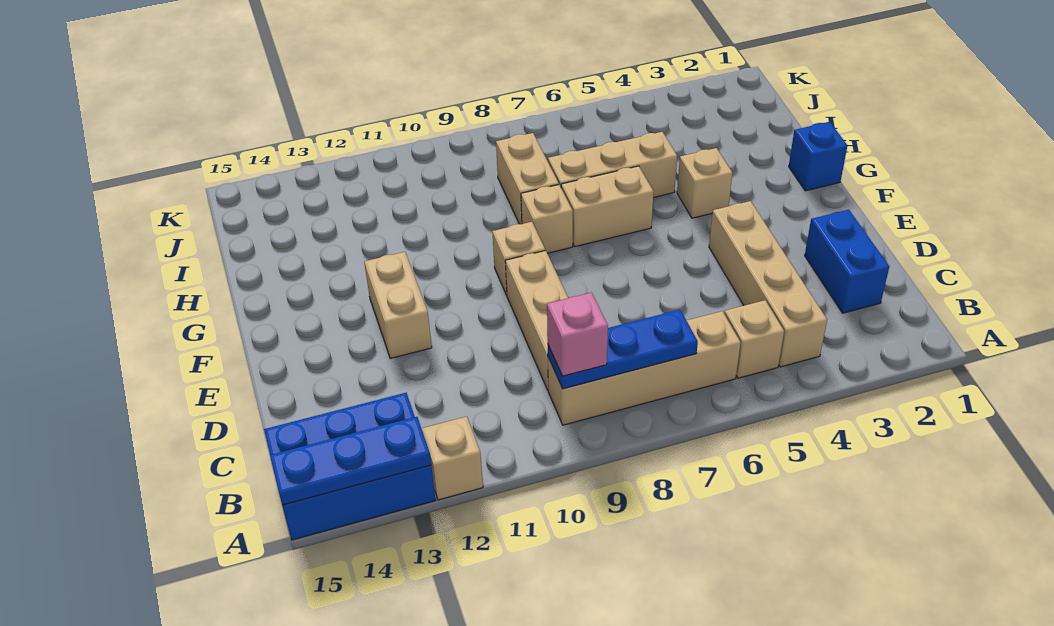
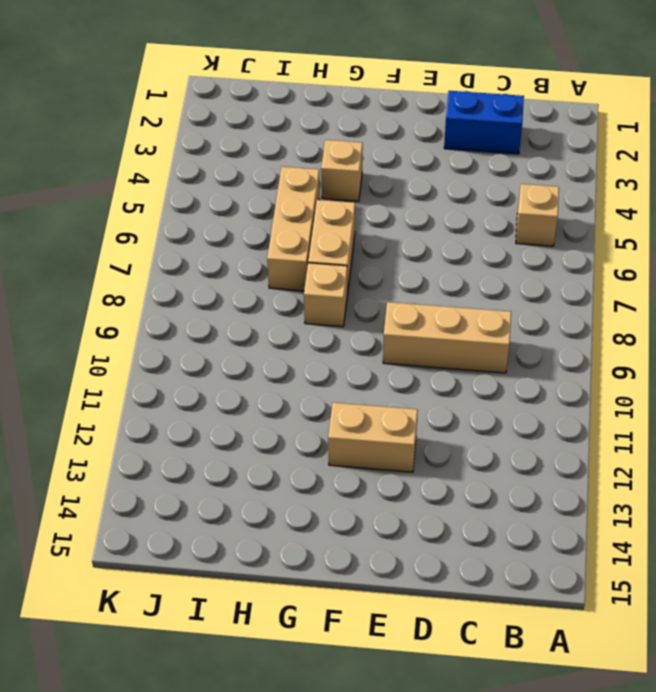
none -> tan 1x1 brick [422,416,483,500]
none -> blue 2x3 brick [264,393,436,540]
none -> tan 1x4 brick [709,201,827,367]

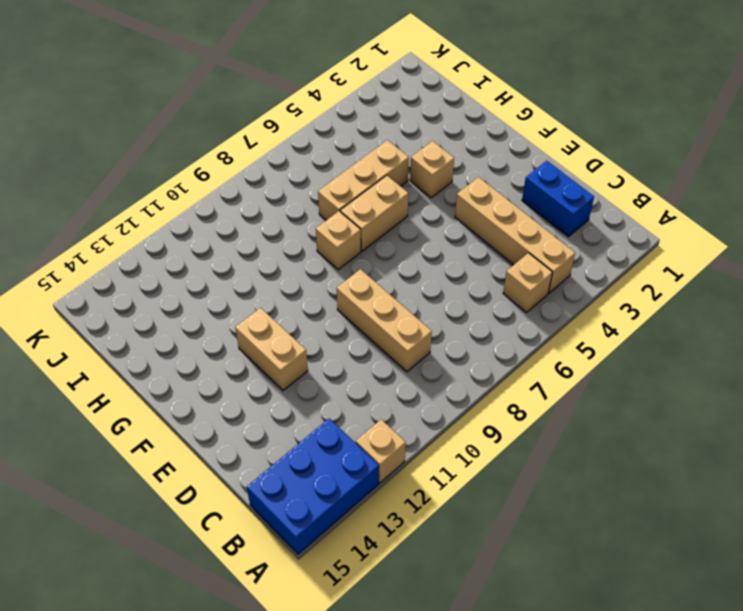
none -> tan 1x4 brick [548,311,741,425]
none -> tan 1x1 brick [492,222,545,295]
none -> blue 1x1 brick [789,122,847,191]

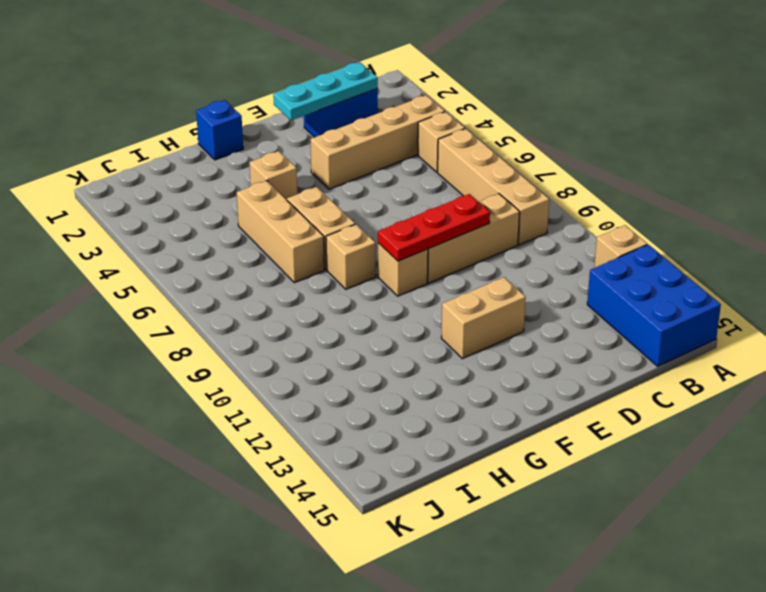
cyan 1x3 plate [273,62,378,120] -> none
red 1x3 plate [378,194,490,261] -> none
none -> tan 1x2 brick [496,133,559,224]
none -> blue 1x3 plate [270,417,431,505]
none -> blue 1x3 plate [548,310,698,389]

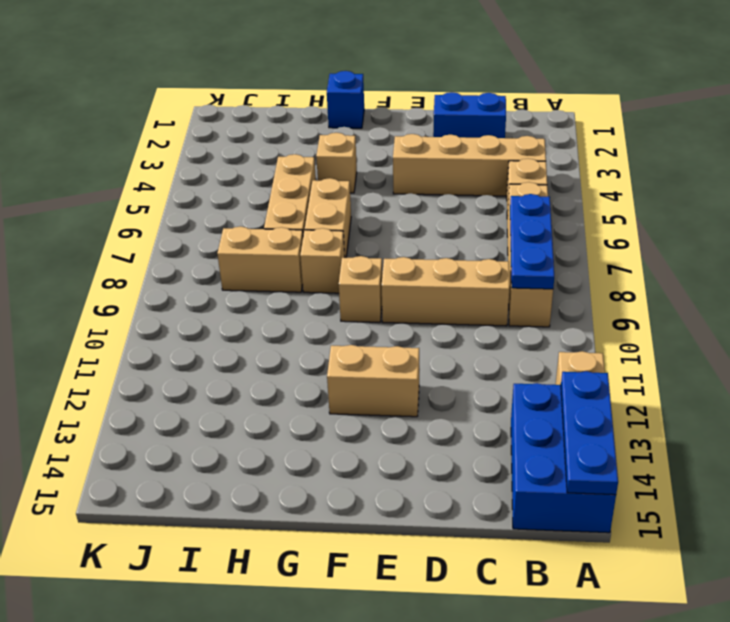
none -> pink 1x1 brick [547,293,608,376]

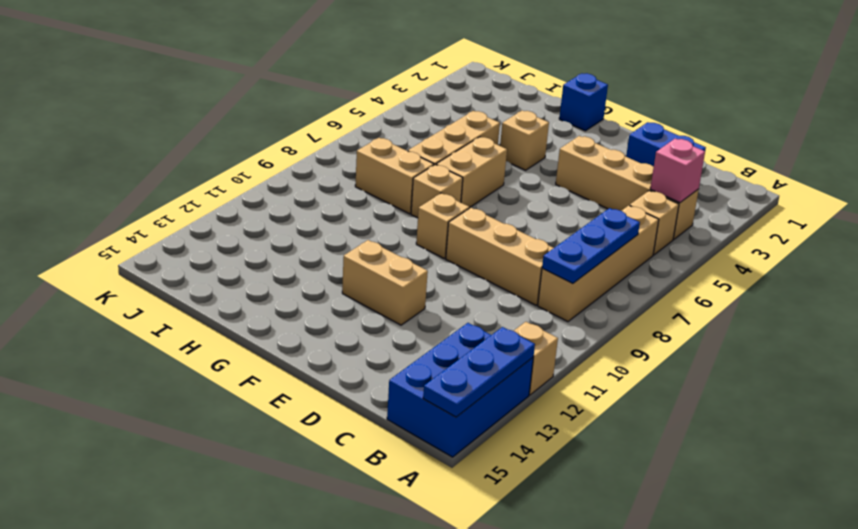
pink 1x1 brick [650,139,705,203] -> pink 1x1 brick moved to [547,293,608,376]

